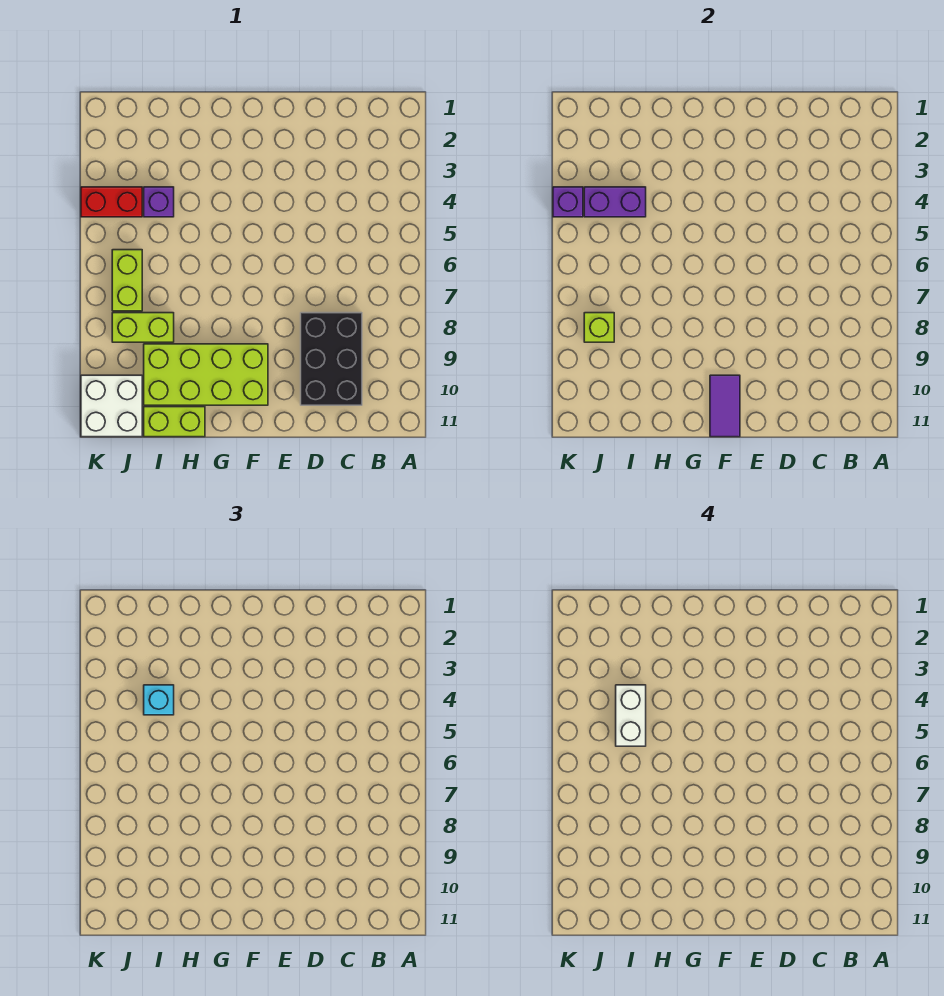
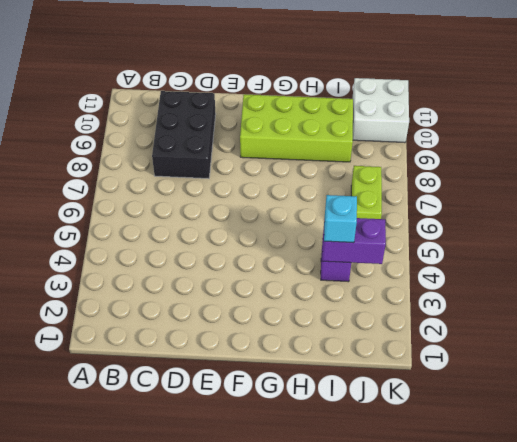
none -> lime 1x2 brick [144,407,205,437]
none -> lime 1x2 brick [112,313,174,342]
none -> red 1x2 brick [81,187,142,217]

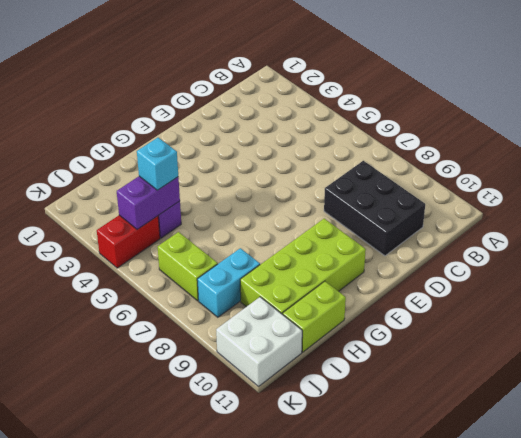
cyan 1x2 brick [197,248,260,317] -> lime 1x2 brick [112,313,174,342]
none -> purple 1x2 tile [710,375,740,437]
none -> lime 1x1 brick [584,313,614,342]
none -> purple 1x1 brick [553,187,583,217]

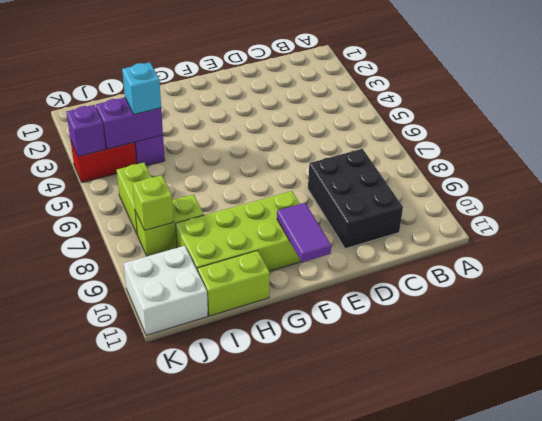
none -> white 1x2 brick [616,685,646,746]

